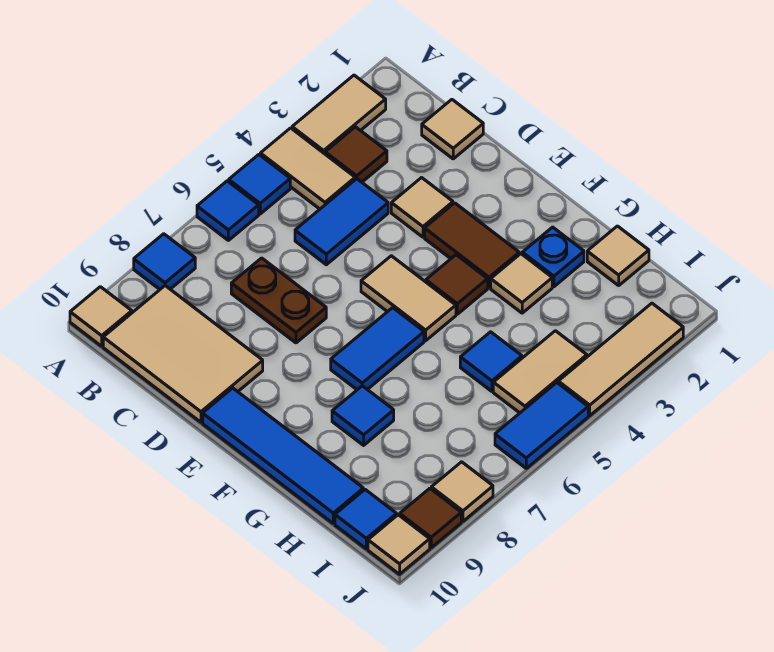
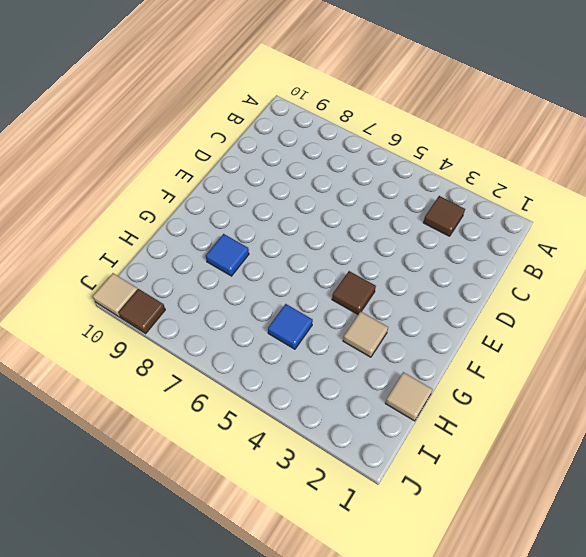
none -> tan 1x2 tile [292,75,386,154]
none -> tan 1x2 tile [260,128,355,209]
none -> blue 1x1 tile [229,155,290,214]

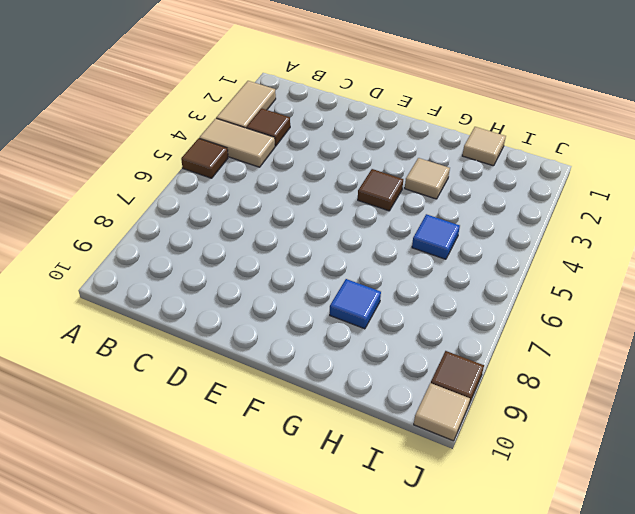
brown 1x1 tile [181,138,228,178] -> blue 1x1 tile [229,155,290,214]
none -> blue 1x1 tile [197,181,259,240]
none -> blue 1x1 tile [134,234,195,289]
none -> tan 1x1 tile [70,287,132,346]

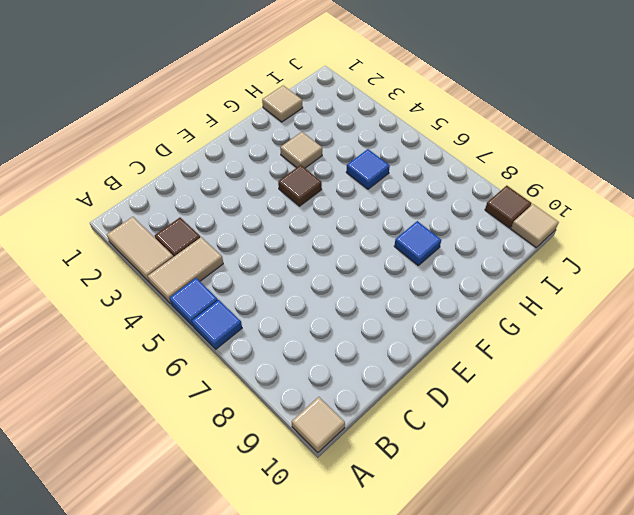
none -> blue 1x1 tile [134,234,195,289]
none -> tan 2x3 tile [103,286,263,422]
none -> tan 1x1 tile [422,100,483,159]

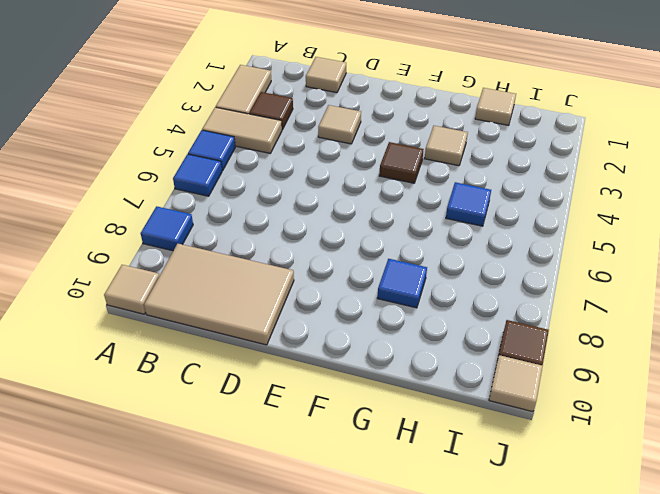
none -> blue 1x2 tile [295,179,388,265]
none -> brown 1x2 plate [231,258,326,343]
none -> brown 1x2 tile [425,203,519,288]

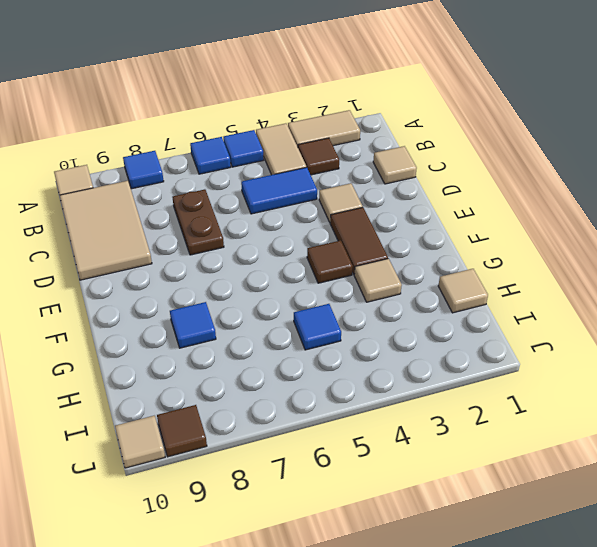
none -> tan 1x2 tile [361,256,456,341]
none -> blue 1x4 tile [203,388,363,523]
none -> blue 1x2 tile [331,308,424,390]

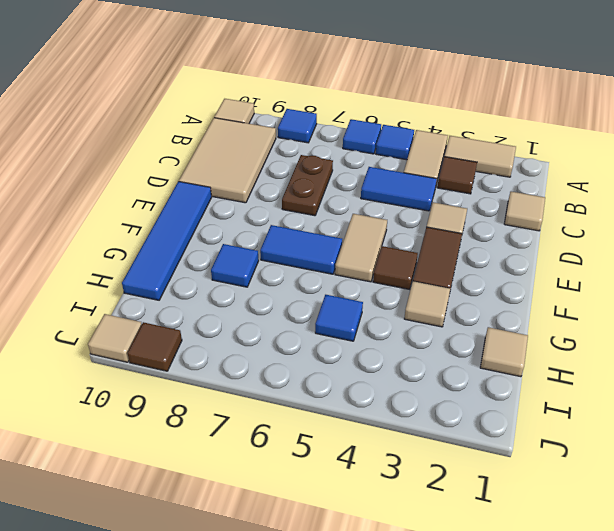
none -> blue 1x1 plate [522,227,584,287]
none -> tan 1x2 tile [493,331,587,413]
none -> blue 1x1 tile [335,490,397,549]

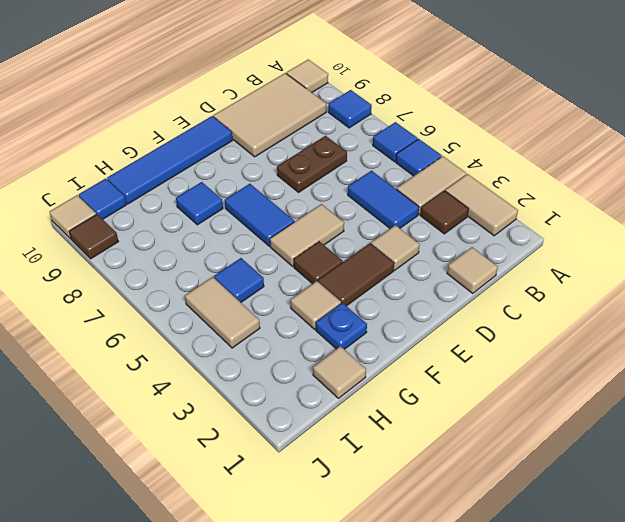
none -> tan 1x3 tile [558,303,683,416]
none -> blue 1x2 tile [495,383,588,468]
none -> tan 1x1 tile [431,462,493,521]

